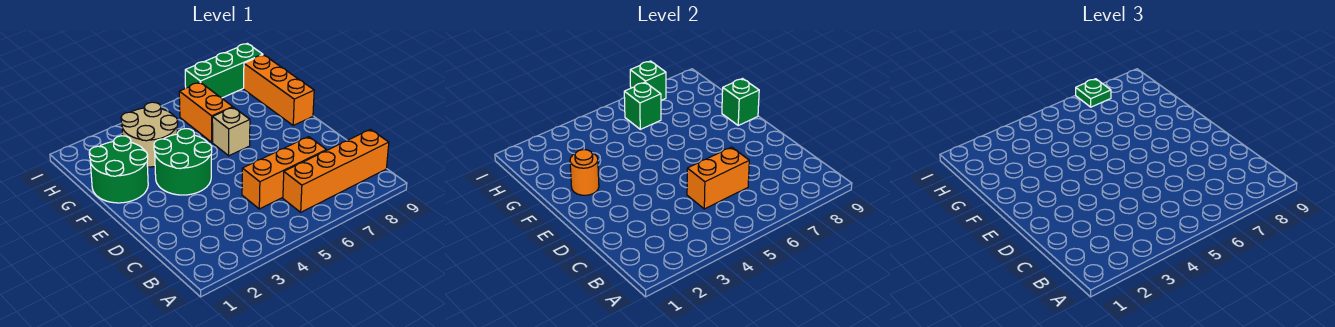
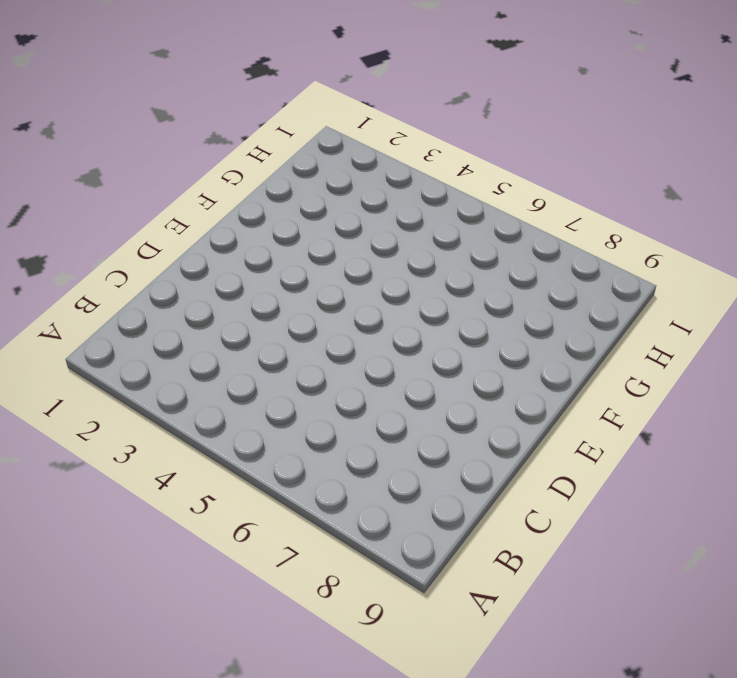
none -> orange 1x4 brick [283,129,389,212]
none -> orange 1x3 brick [242,137,326,209]
none -> green 2x2 round brick [154,129,212,195]

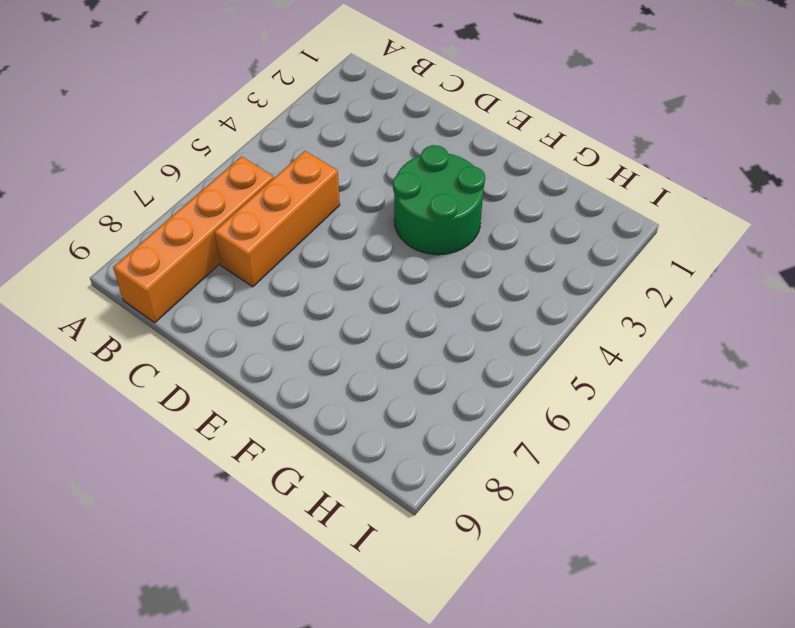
none -> green 2x2 round brick [89,136,148,203]
none -> tan 1x1 brick [212,107,250,156]
none -> orange 1x3 brick [244,55,314,125]

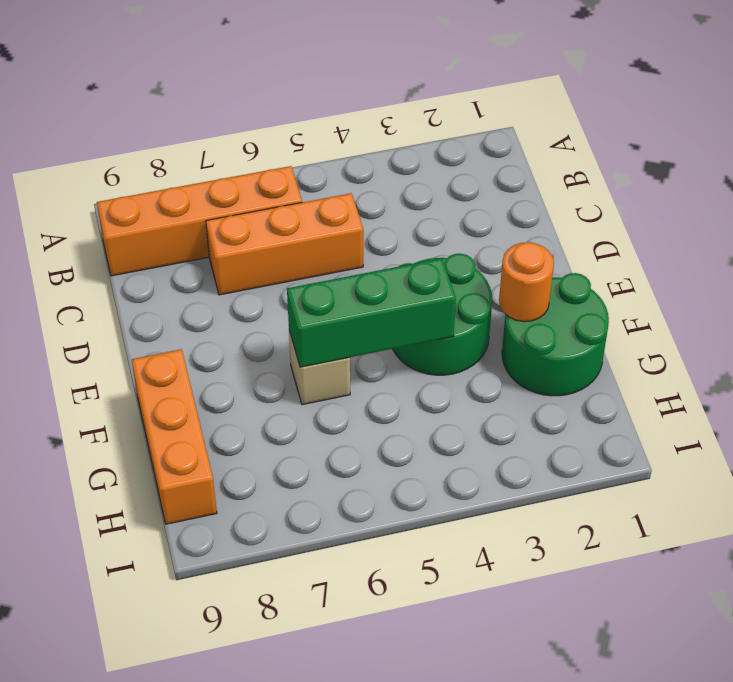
green 1x3 brick [287,258,456,367] -> green 1x3 brick moved to [185,43,263,98]
none -> tan 2x2 round brick [121,102,178,167]
none -> orange 1x2 brick [179,82,233,142]
none -> orange 1x2 brick [687,147,749,209]

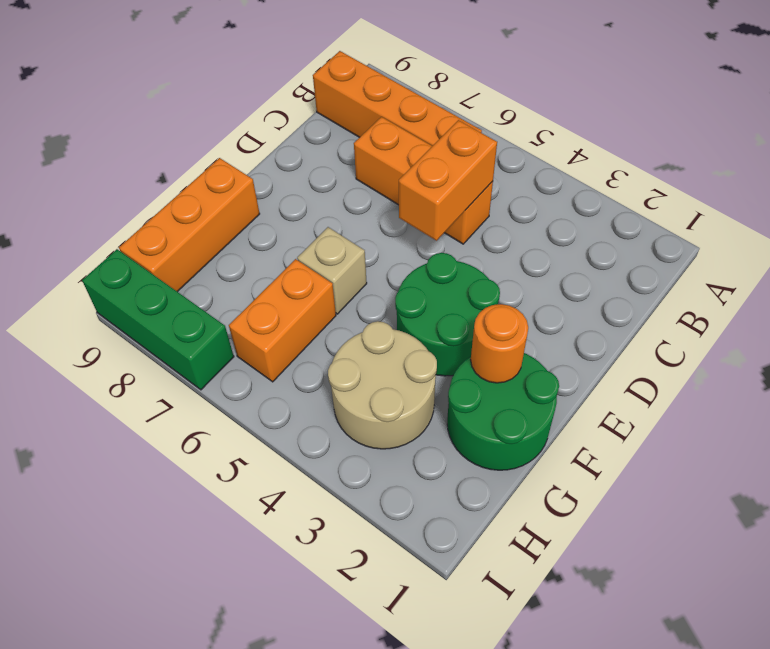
orange 1x2 brick [399,120,497,241] -> orange 1x2 brick turned to [687,147,749,209]
none -> green 1x1 brick [722,79,759,125]
none -> green 1x1 brick [624,82,661,129]
none -> green 1x1 brick [630,61,666,101]

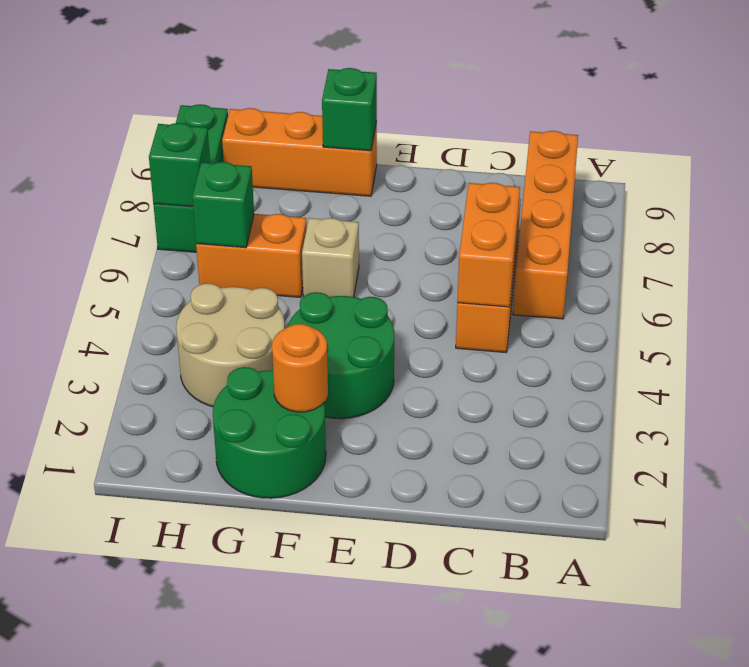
none -> green 1x1 plate [1076,79,1111,107]

